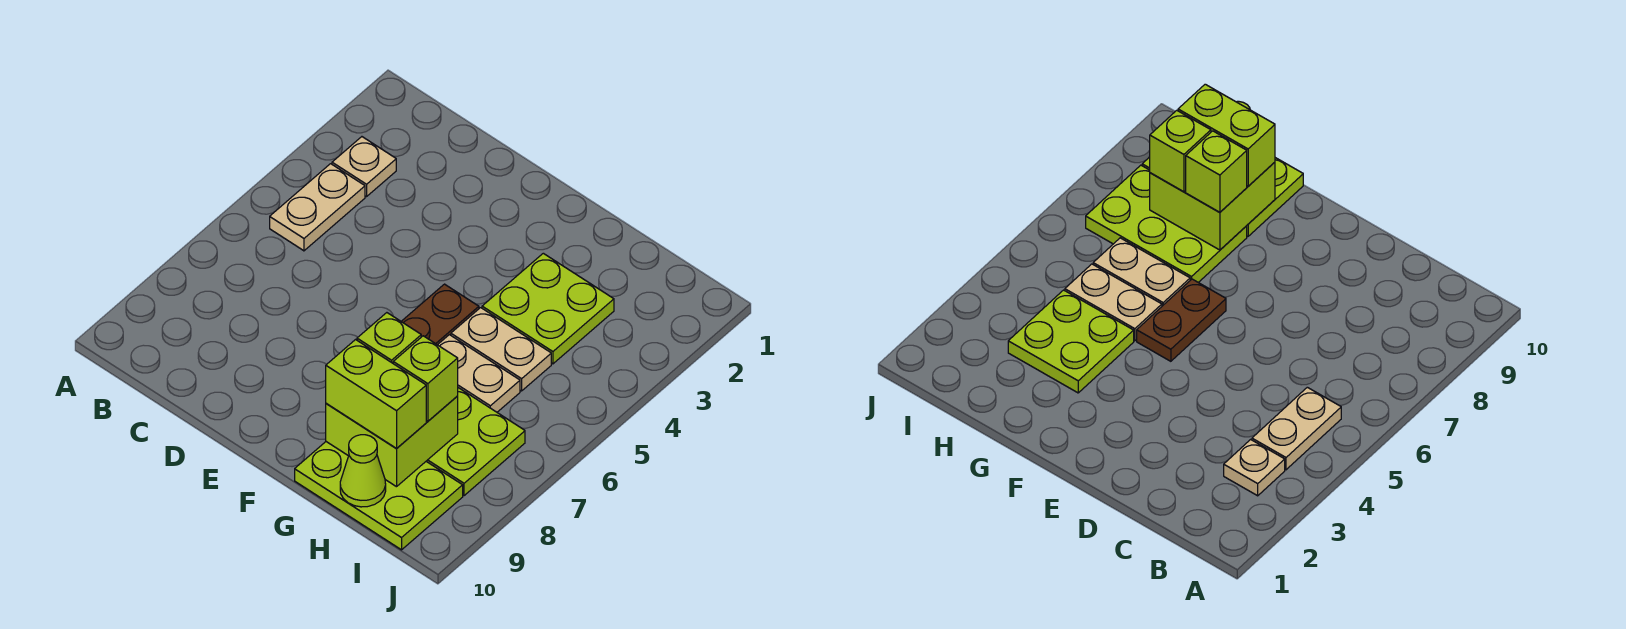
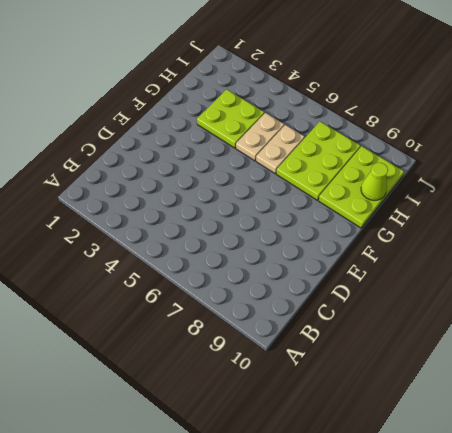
none -> tan 1x1 plate [332,137,396,197]
none -> tan 1x2 plate [270,164,365,251]
none -> brown 1x2 plate [401,284,479,345]

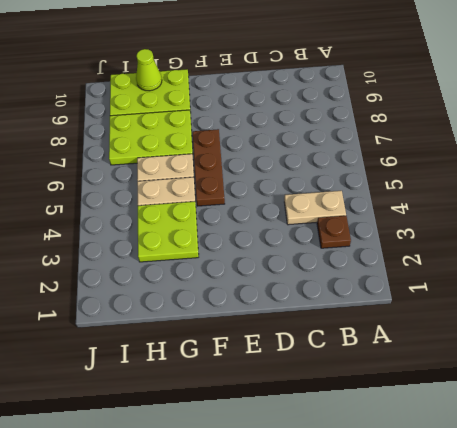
brown 1x1 plate [317,216,351,248] -> tan 1x1 plate [332,137,396,197]
tan 1x2 plate [284,191,346,225] -> tan 1x2 plate turned to [270,164,365,251]
brown 1x3 plate [193,129,225,206] -> brown 1x2 plate [401,284,479,345]
none -> lime 2x2 brick [326,396,458,487]
none -> lime 1x1 brick [357,313,421,363]
none -> lime 1x2 brick [326,340,426,449]

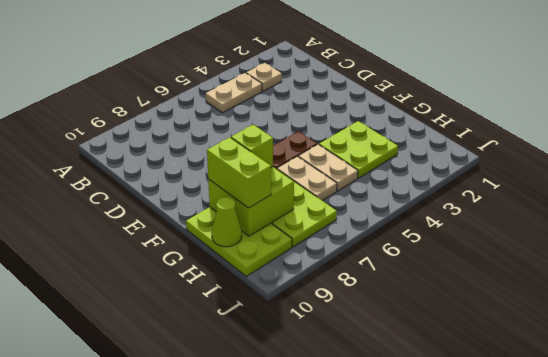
none -> lime 1x1 brick [393,336,458,421]

